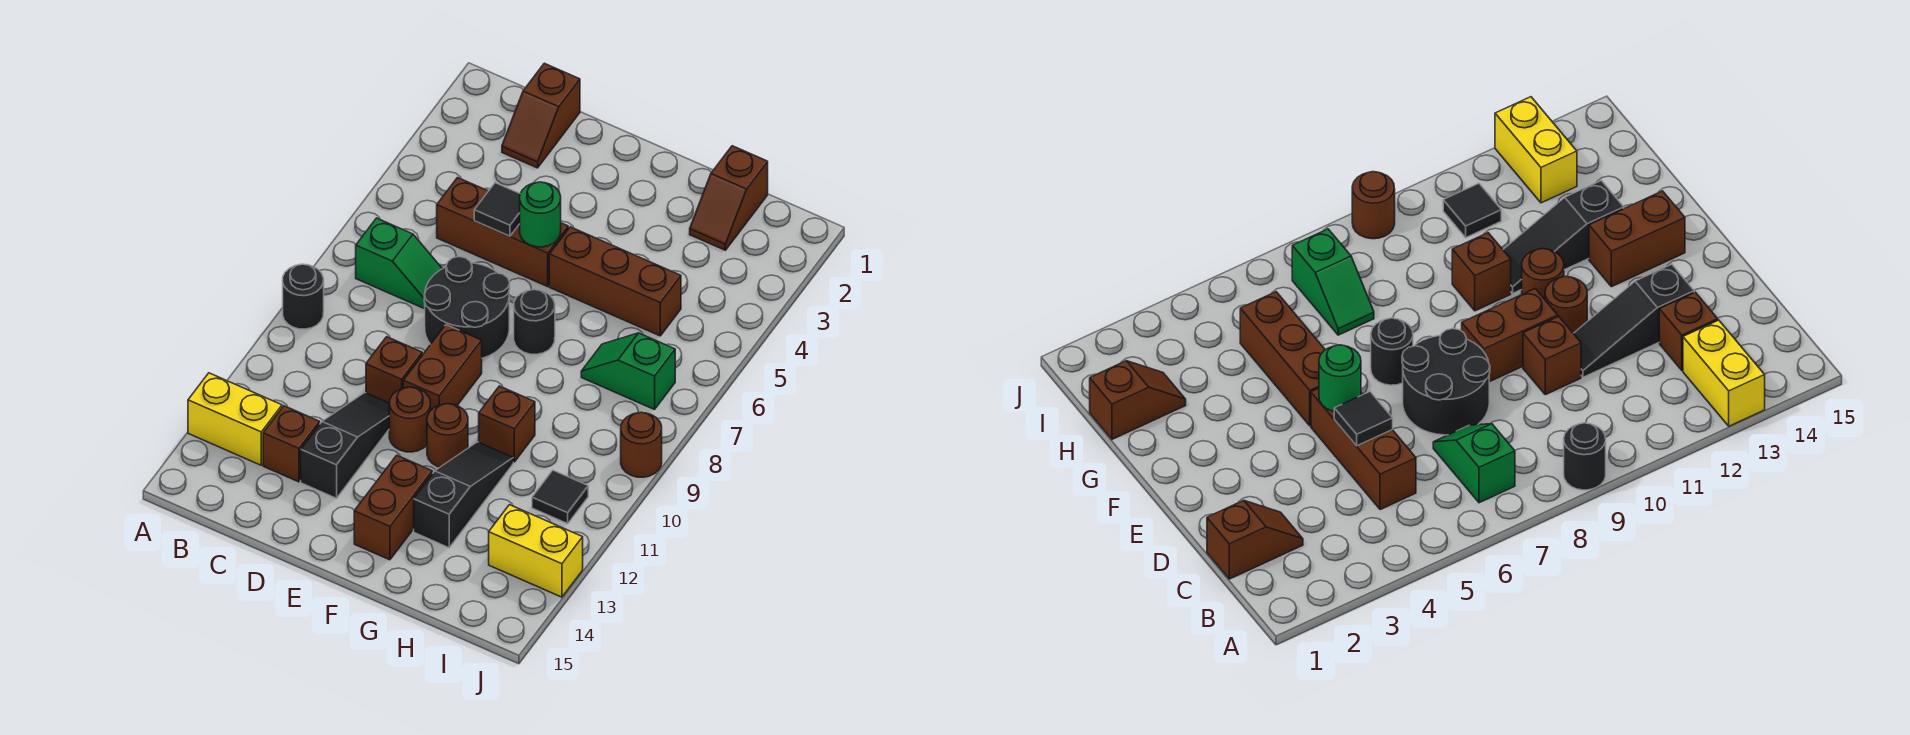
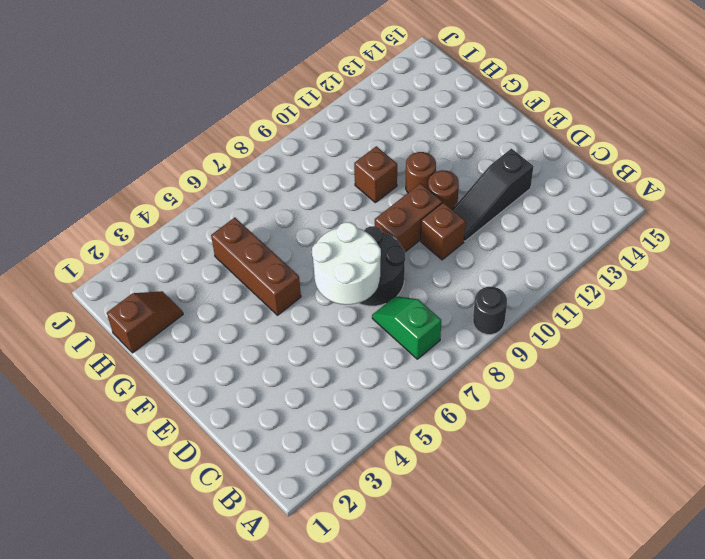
white 2x2 round brick [312,222,381,305] -> none
none -> yellow 1x2 brick [188,373,282,465]
none -> brown 1x2 slope [502,63,580,168]
none -> brown 1x3 brick [437,178,568,287]

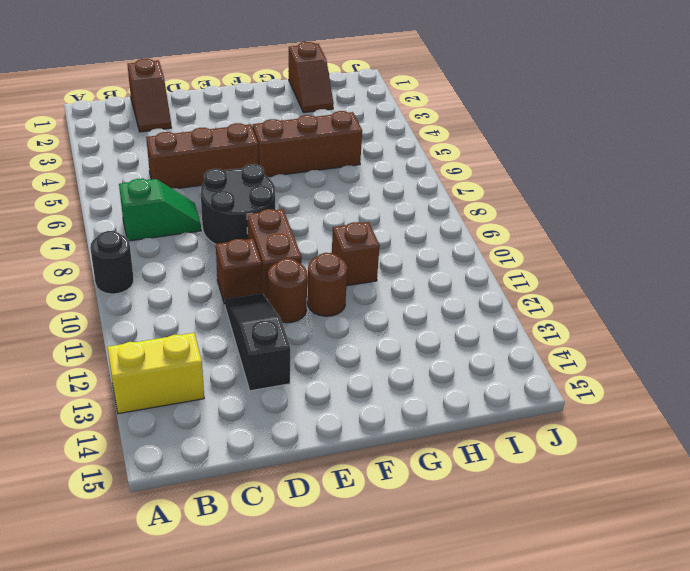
none -> brown 1x1 brick [263,406,320,482]
none -> black 1x1 round brick [514,289,555,354]
none -> brown 1x2 brick [354,455,432,560]

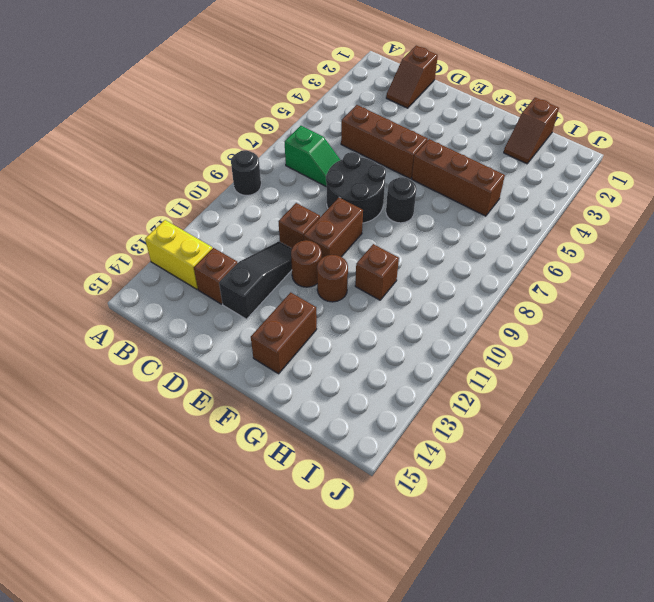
none -> black 1x3 slope [414,442,513,548]
none -> green 1x2 slope [581,333,675,410]
none -> black 1x1 tile [532,470,588,524]

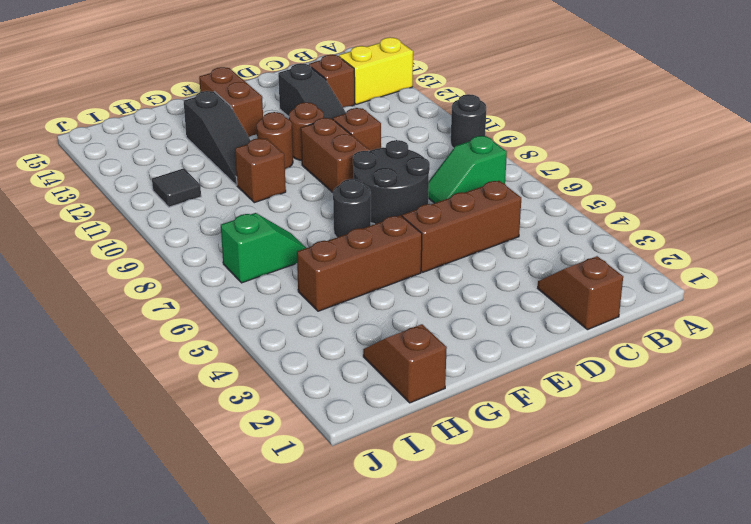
none -> yellow 1x2 brick [489,505,583,597]
none -> brown 1x1 round brick [621,412,662,477]
none -> black 1x1 tile [474,183,520,236]

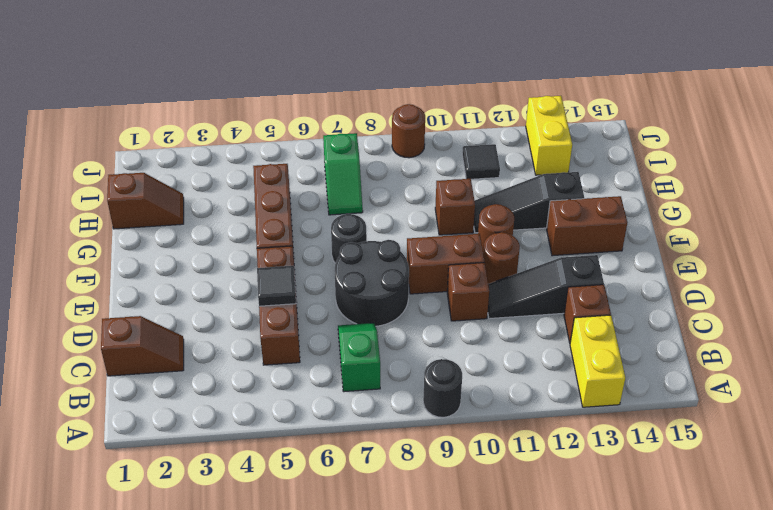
none -> green 1x1 round brick [520,182,561,247]

